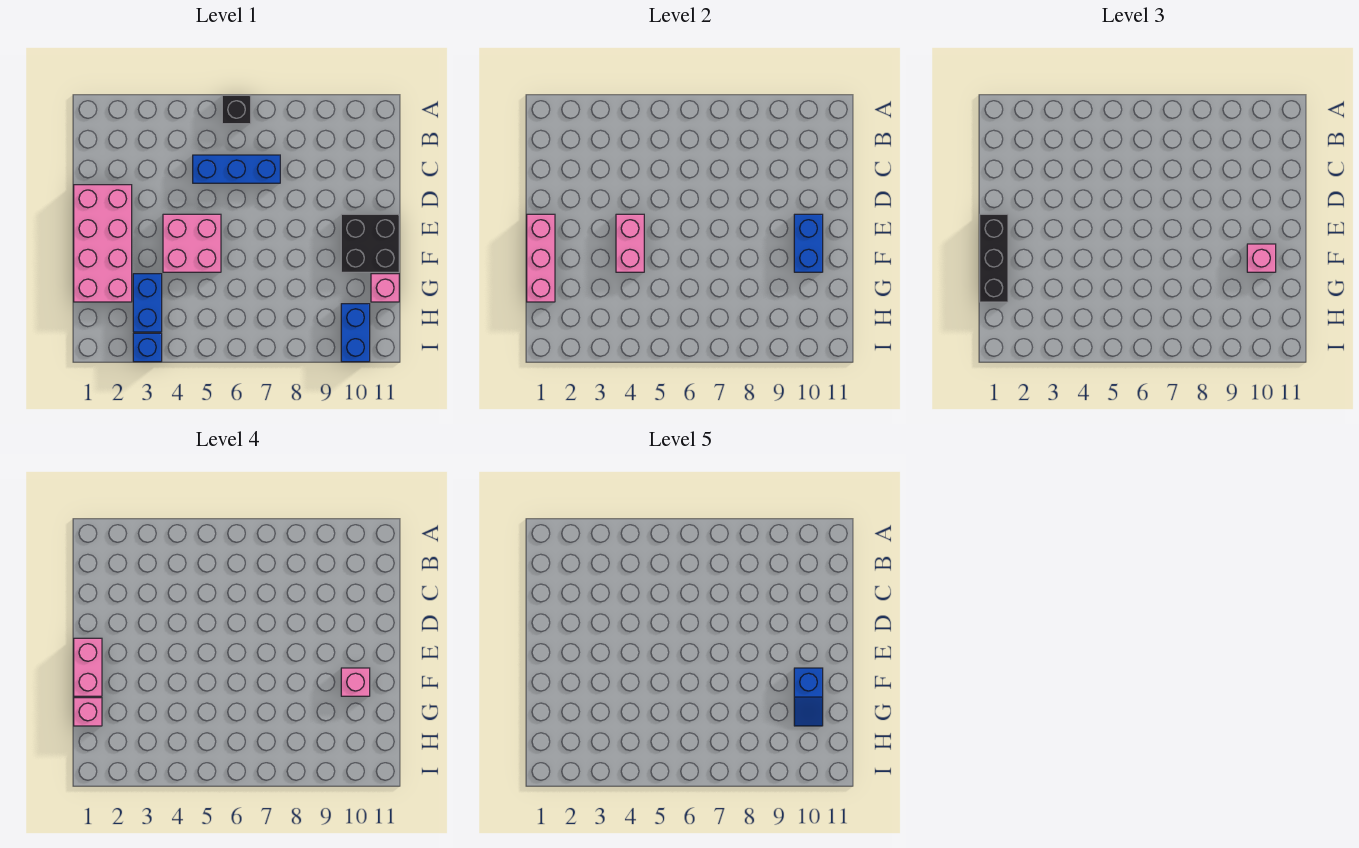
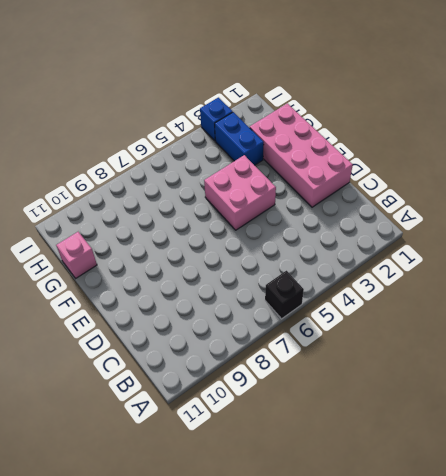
none -> blue 1x3 brick [193,155,280,183]
none -> black 2x2 brick [341,214,399,272]
none -> blue 1x2 brick [341,304,370,362]

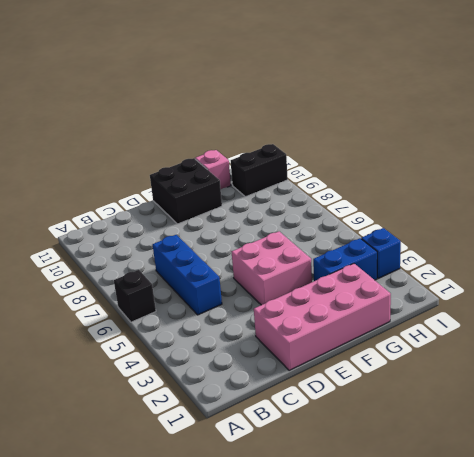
black 1x2 brick [231,144,288,197] -> blue 1x2 brick [341,304,370,362]
none -> pink 1x3 brick [527,214,555,302]
none -> pink 1x2 brick [616,214,644,272]
none -> blue 1x2 brick [794,214,823,272]

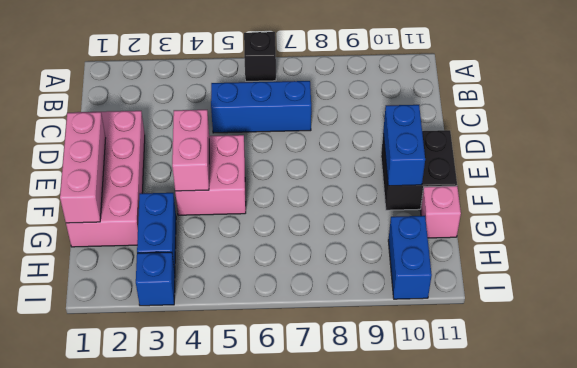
none -> black 1x3 brick [980,214,1008,302]
none -> pink 1x1 brick [1247,244,1276,272]
none -> pink 1x2 brick [74,638,102,696]

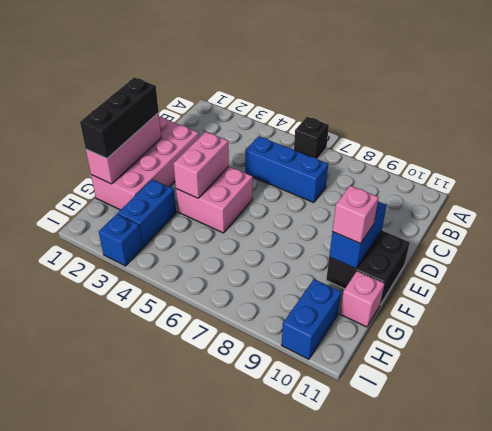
none -> pink 1x2 brick [74,638,102,696]
none -> pink 1x1 brick [341,668,370,696]
none -> pink 1x1 brick [74,698,102,726]

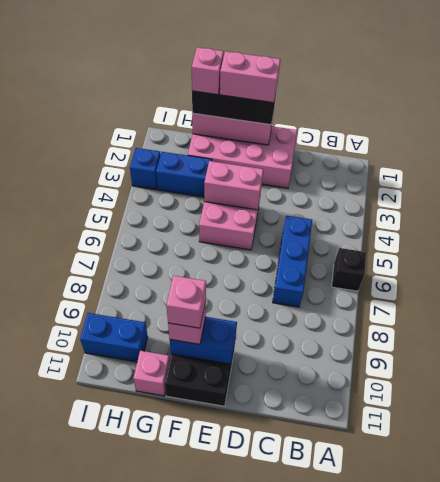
none -> blue 1x2 slope [794,668,823,726]

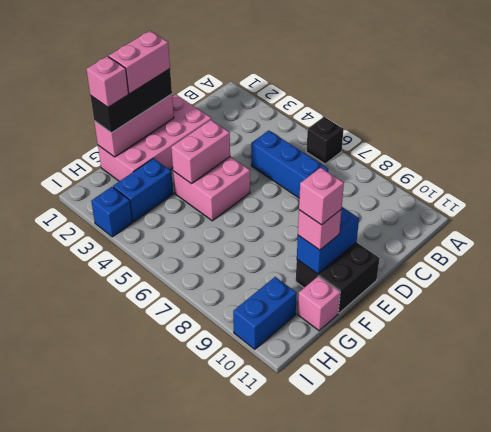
none -> blue 1x2 slope [794,668,823,726]

